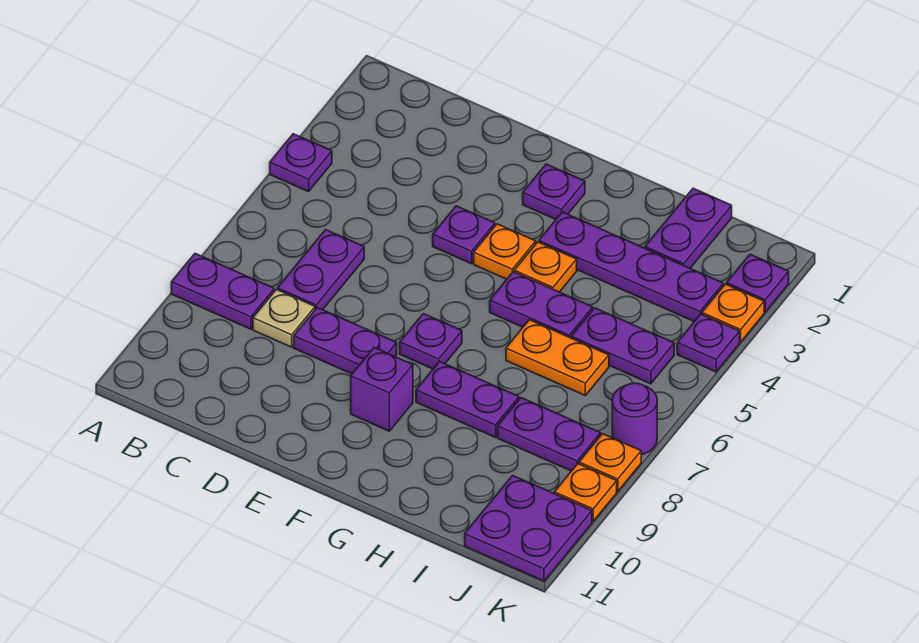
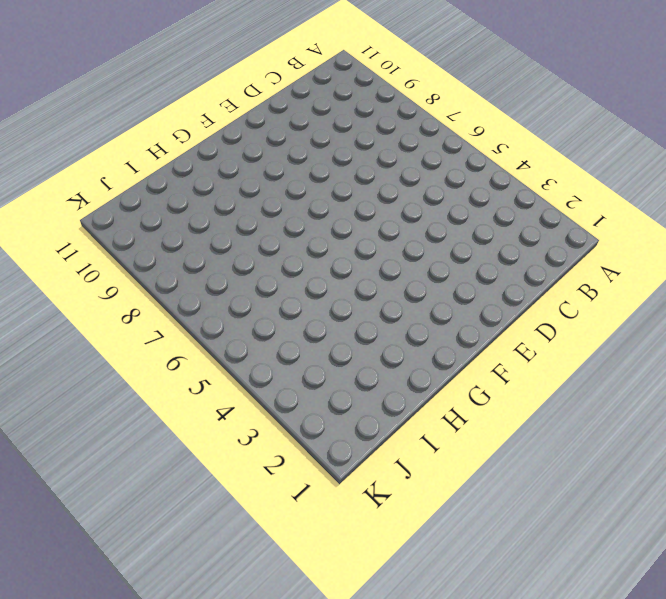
none -> purple 1x1 plate [270,134,332,192]
none -> purple 1x2 plate [171,254,274,329]
none -> purple 1x2 plate [278,230,364,310]

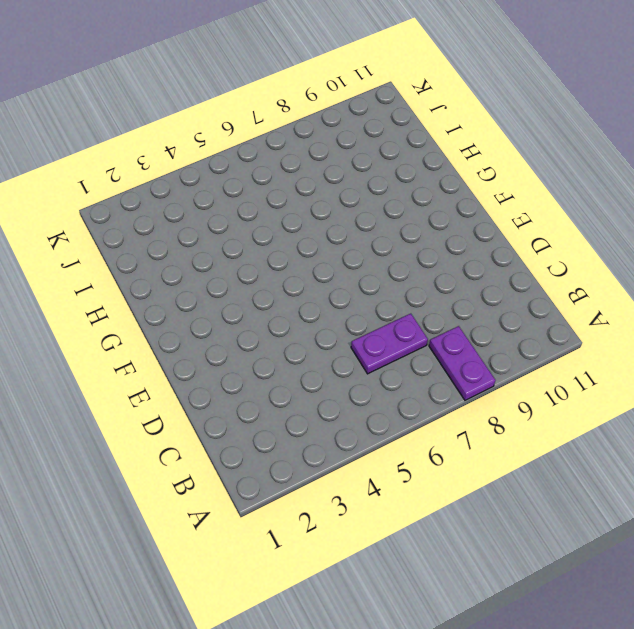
none -> purple 1x1 plate [270,134,332,192]
none -> tan 1x1 plate [253,290,315,347]
none -> purple 1x2 plate [294,307,397,374]

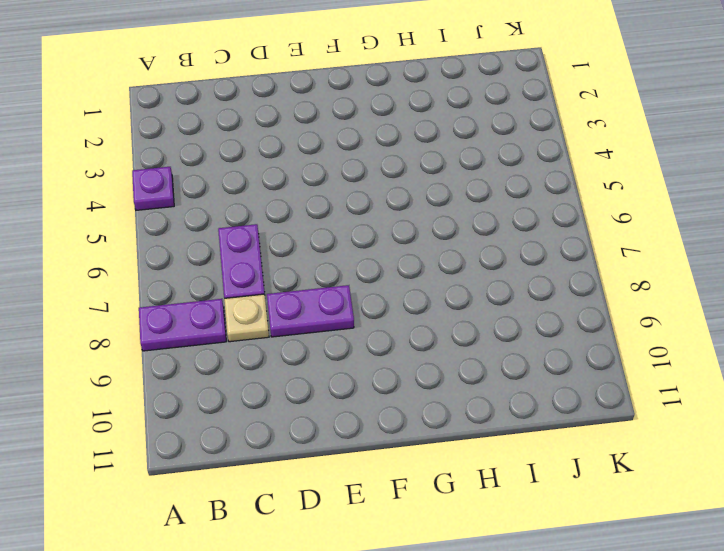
none -> purple 1x1 plate [433,206,495,264]
none -> purple 1x1 plate [523,164,585,220]
none -> orange 1x1 plate [474,224,536,279]

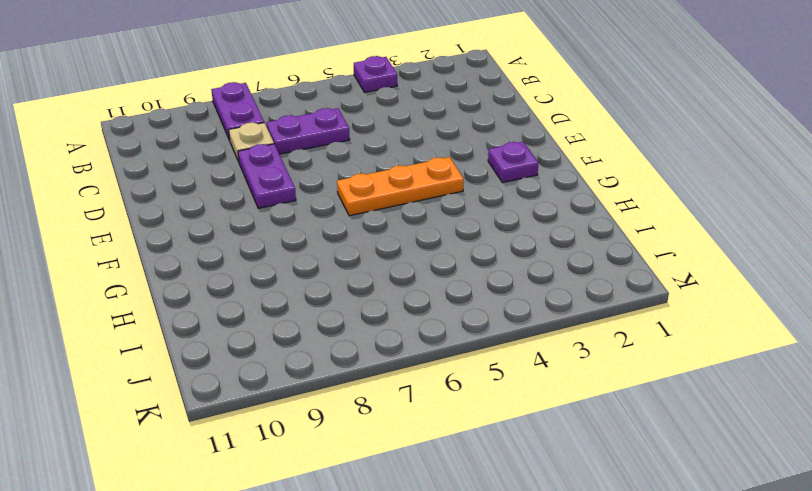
orange 1x3 plate [337,157,464,216] -> orange 1x1 plate [474,224,536,279]
none -> purple 1x1 plate [433,206,495,264]
none -> purple 1x1 plate [400,314,462,369]
none -> purple 1x1 brick [351,348,413,431]

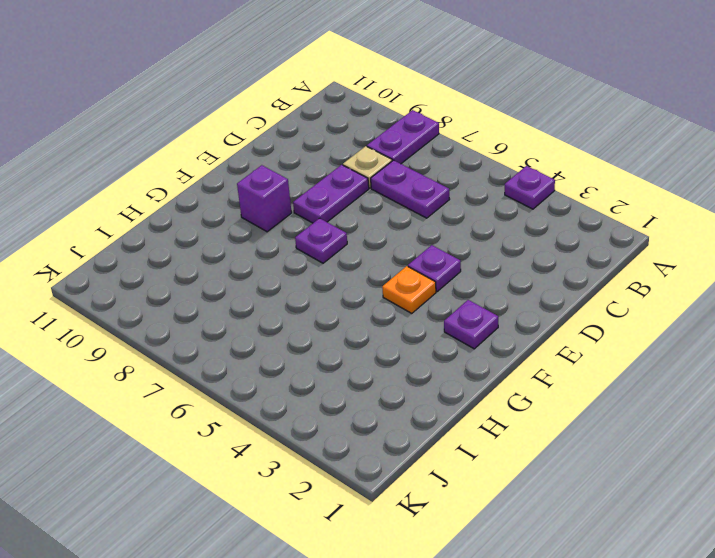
none -> purple 1x4 plate [539,212,723,322]
none -> orange 1x1 plate [514,242,577,292]
none -> purple 1x2 plate [490,272,593,338]

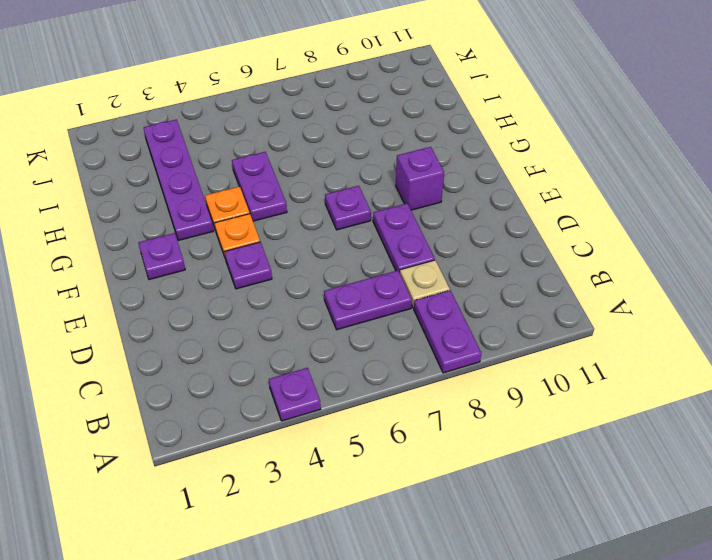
none -> purple 1x2 plate [416,362,519,437]
none -> orange 1x2 plate [506,320,609,396]
none -> purple 1x2 plate [645,188,732,268]

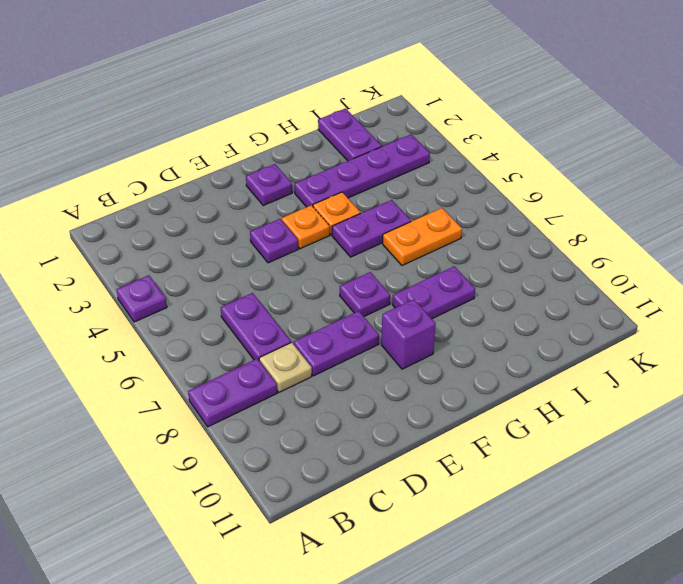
none -> purple 1x2 plate [571,308,674,384]
none -> purple 1x2 plate [498,398,601,471]
none -> purple 2x2 plate [465,475,592,581]

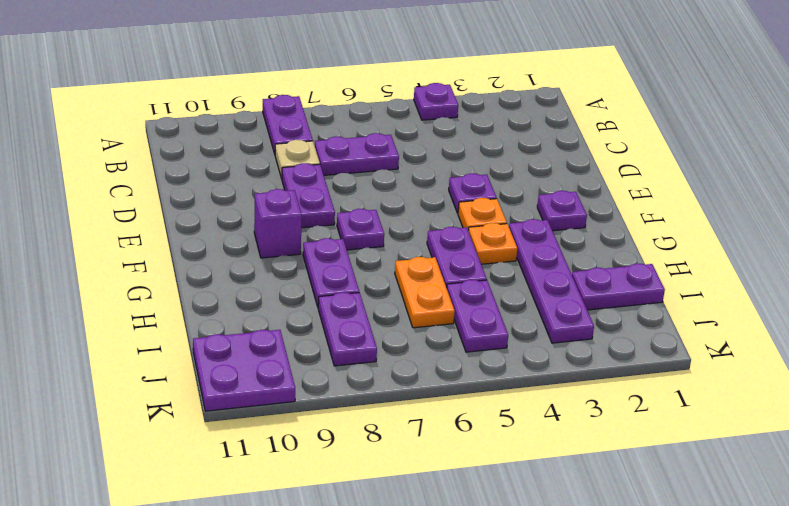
none -> purple 1x1 plate [727,254,789,312]
none -> orange 1x1 plate [702,284,764,342]
none -> purple 1x1 plate [677,314,740,372]

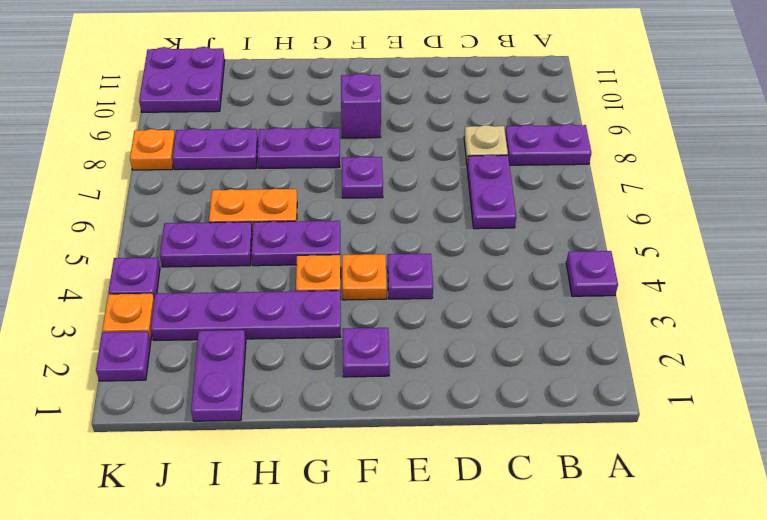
none -> purple 1x2 plate [294,307,397,374]
none -> purple 1x1 round brick [612,383,657,455]
none -> orange 1x1 plate [554,464,617,521]

